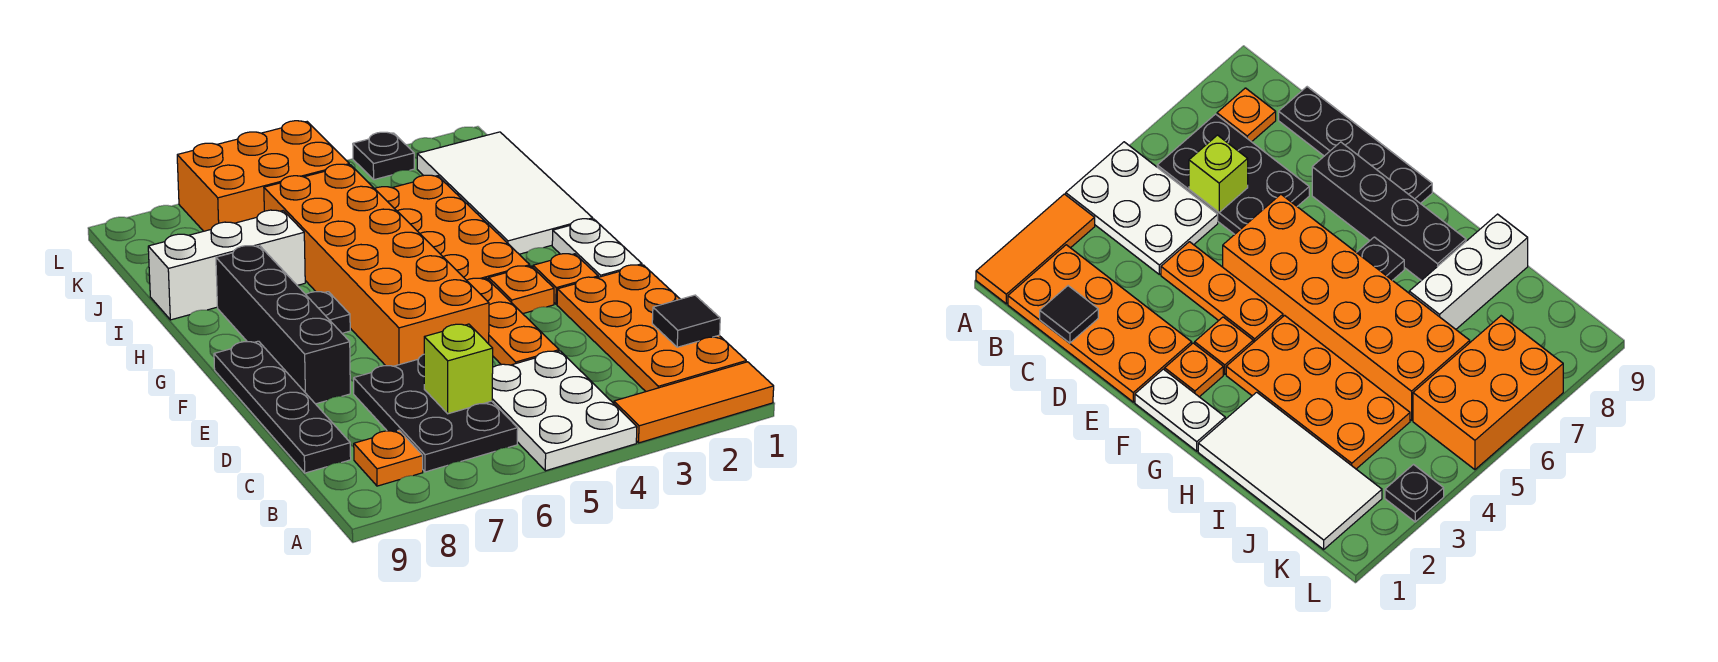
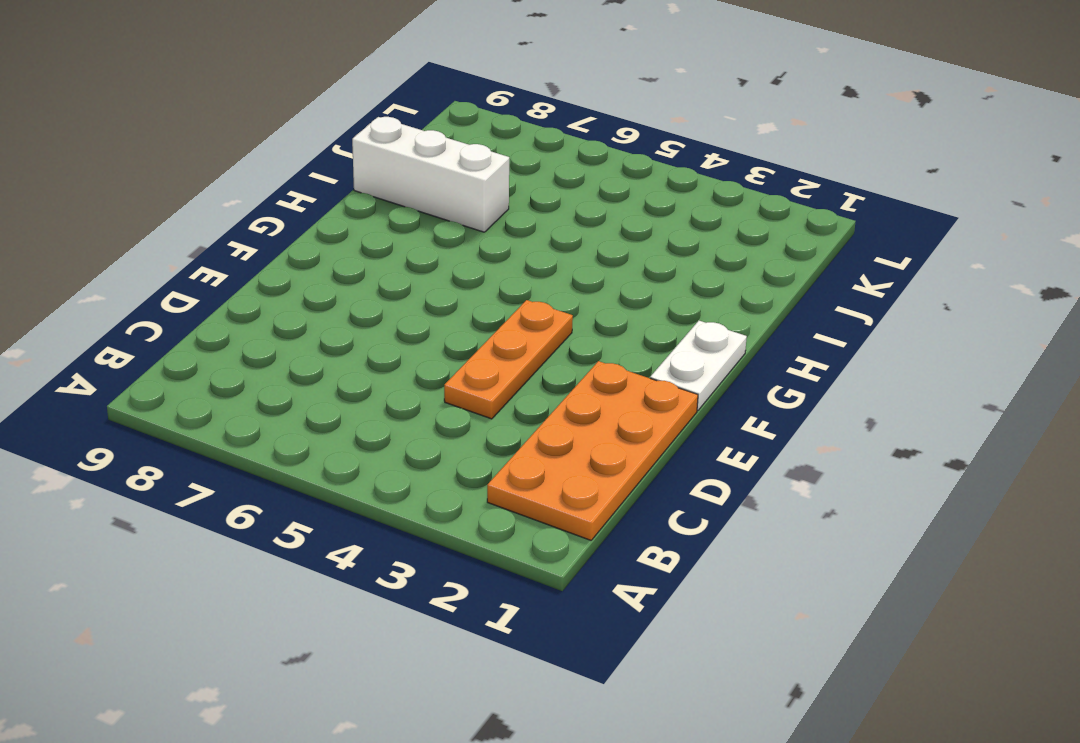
none -> orange 1x3 tile [614,362,774,443]
none -> white 2x3 plate [492,351,637,471]
none -> black 2x3 plate [354,355,518,472]

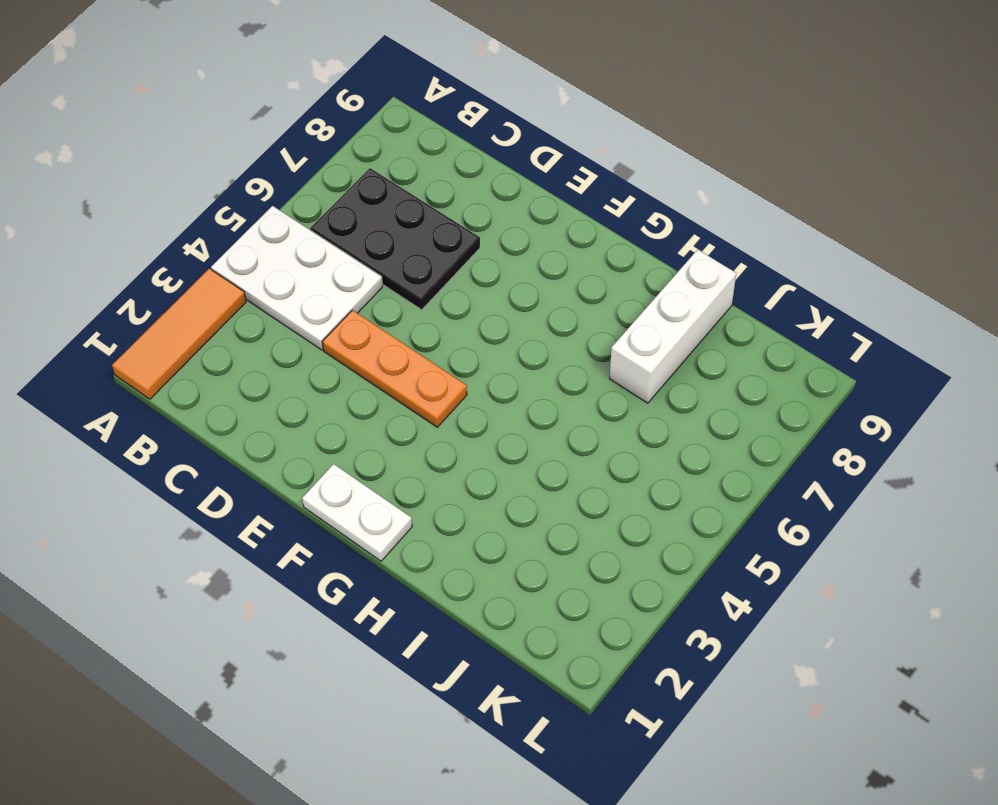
none -> orange 2x4 plate [557,265,746,391]
none -> orange 1x1 plate [354,430,423,486]
none -> black 1x4 plate [214,341,351,473]

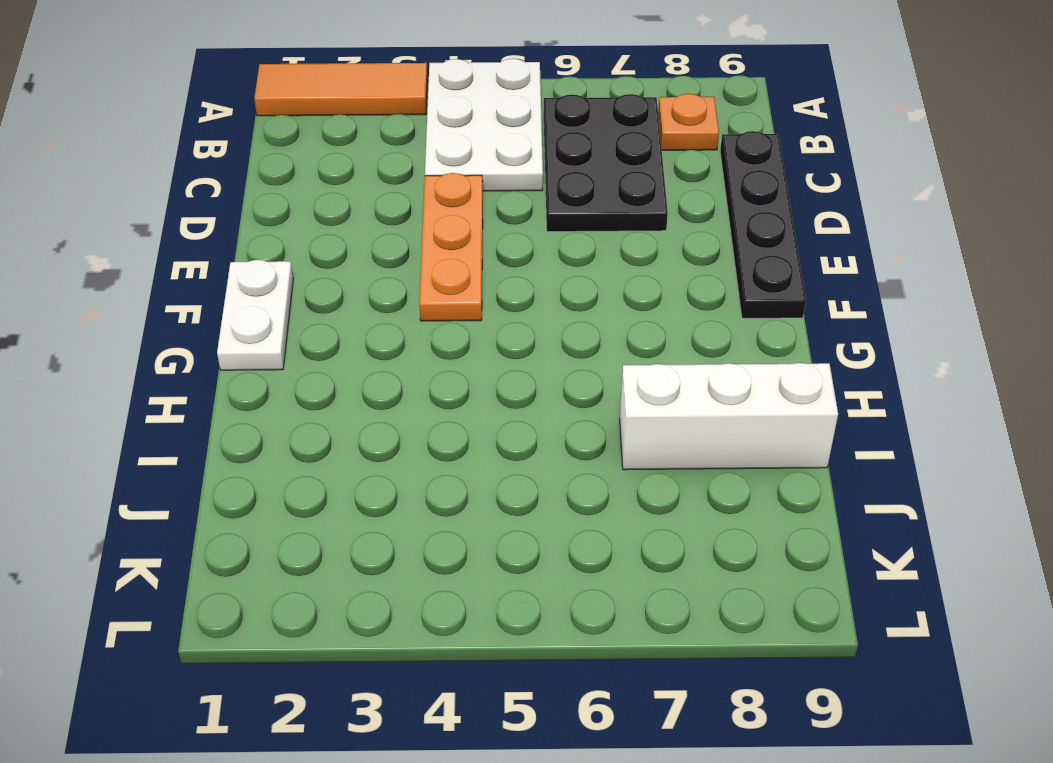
none -> orange 2x4 plate [557,265,746,391]
none -> orange 2x6 brick [264,164,489,366]
none -> black 1x4 brick [216,246,350,404]

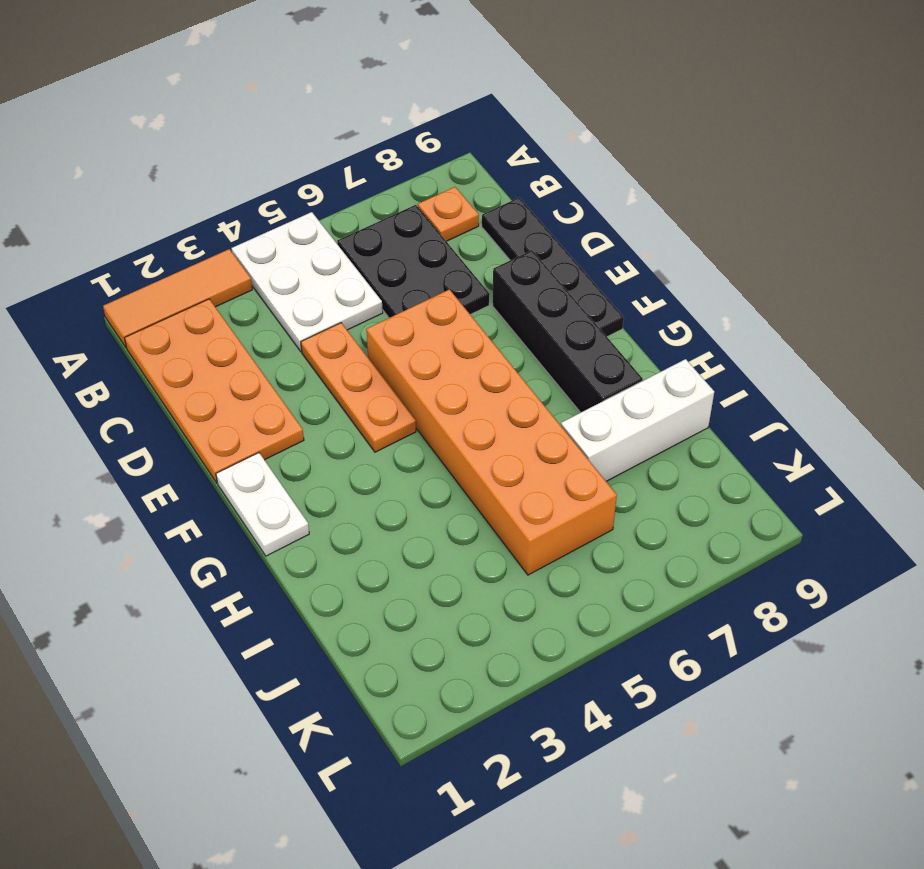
none -> orange 1x1 plate [533,254,598,304]
none -> orange 1x1 plate [489,266,554,314]
none -> orange 2x4 plate [375,175,530,280]

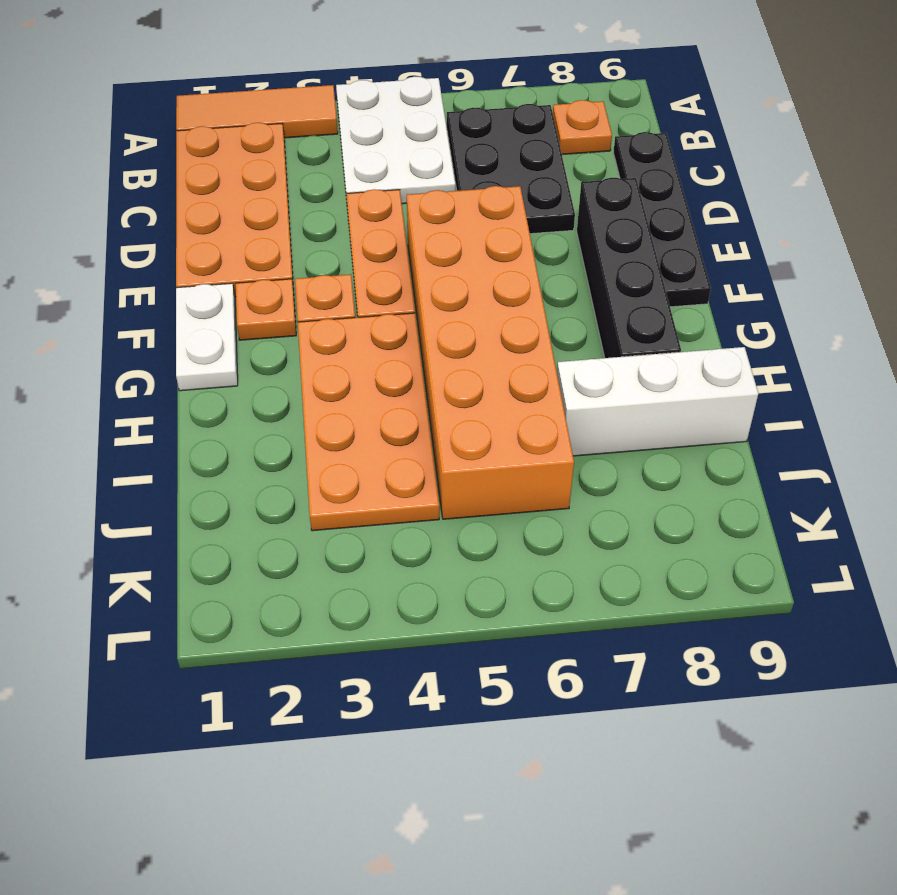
none -> black 1x1 plate [306,292,350,333]
none -> white 2x4 tile [417,132,593,254]
none -> orange 2x3 brick [177,121,349,231]

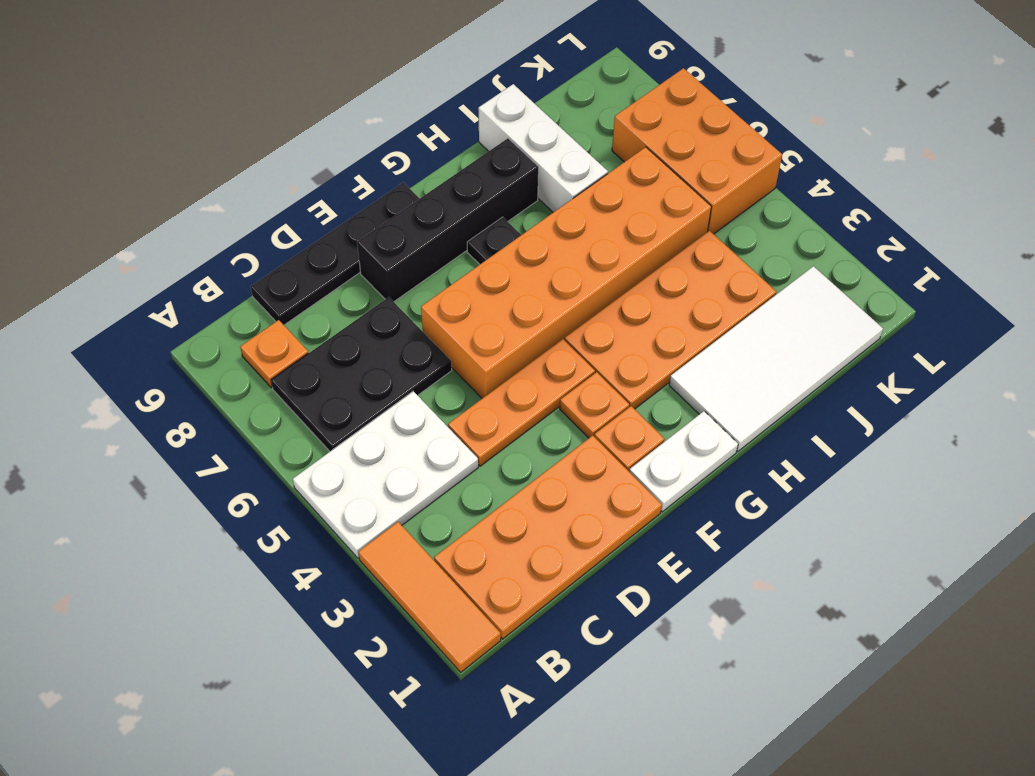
none -> black 1x1 plate [353,132,414,180]
none -> black 1x1 tile [652,295,720,347]
none -> lime 1x1 brick [424,324,493,414]

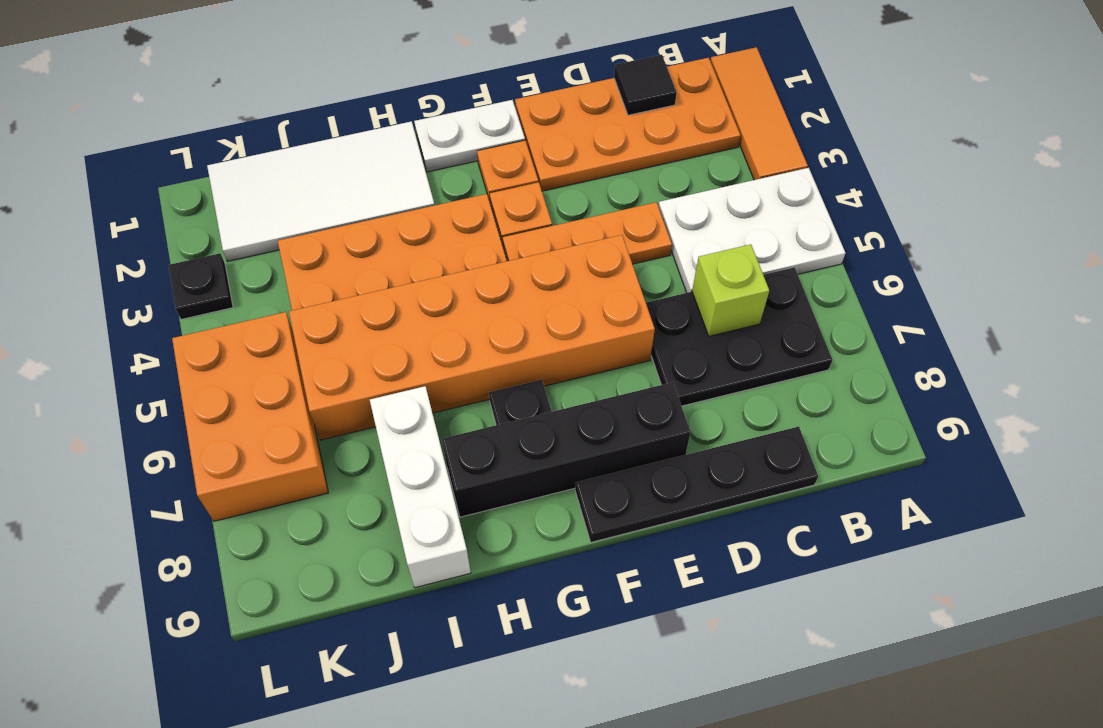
none -> orange 1x1 plate [354,430,423,486]

